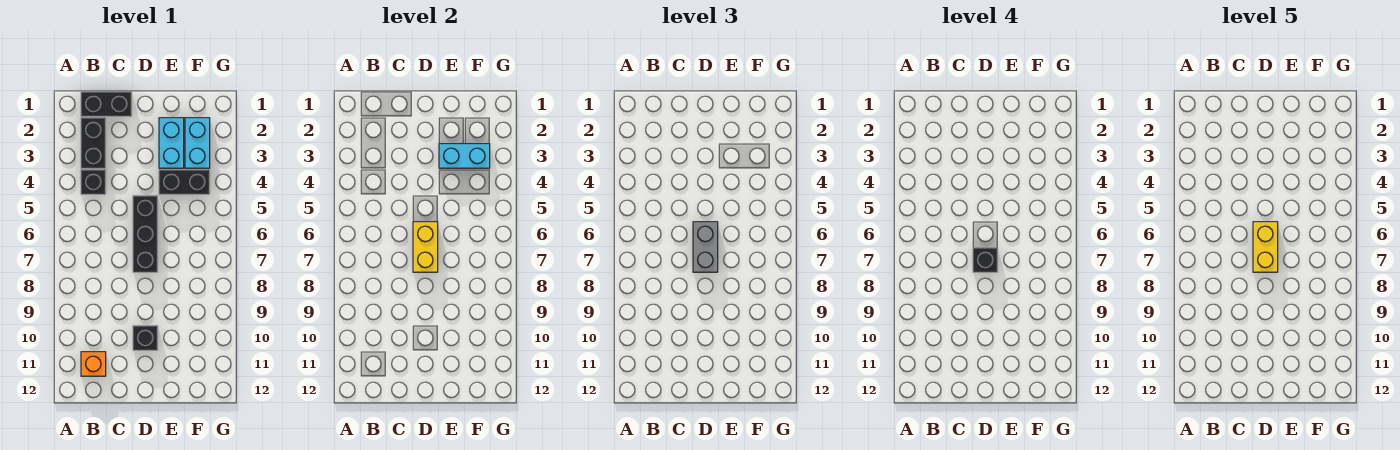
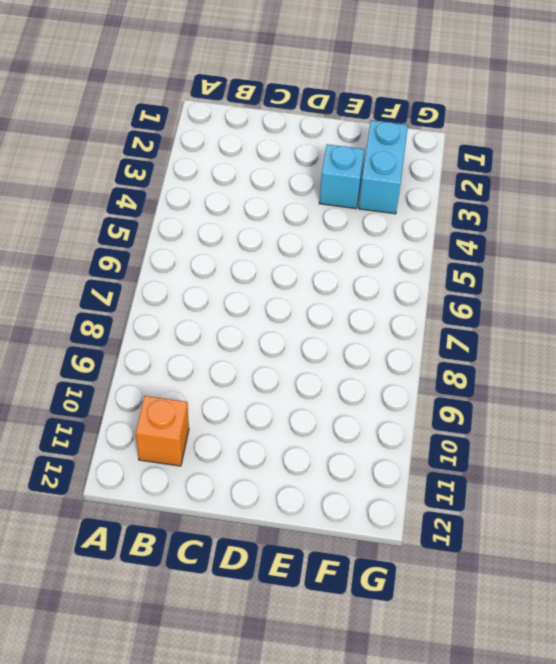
cyan 1x1 brick [319,144,364,209] -> cyan 1x2 brick [159,118,184,168]
none -> black 1x2 brick [81,92,132,116]
none -> black 1x2 brick [81,118,106,168]
none -> black 1x1 brick [81,170,106,194]

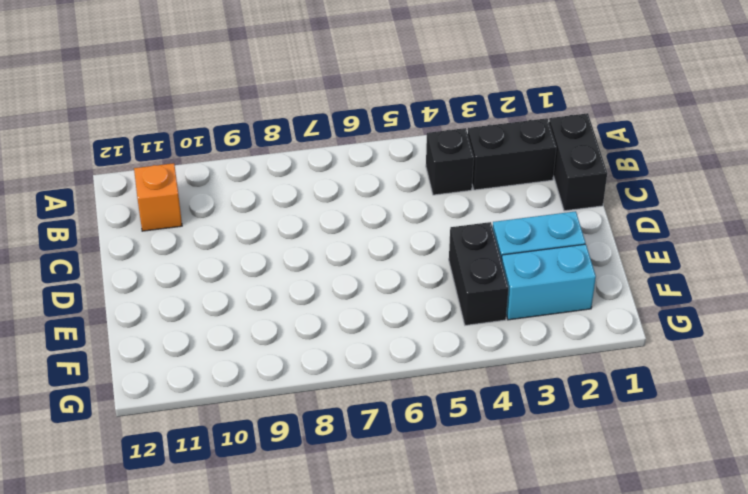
none -> black 1x3 brick [133,196,158,272]
none -> black 1x1 brick [133,326,158,350]
none -> yellow 1x2 brick [413,222,438,272]

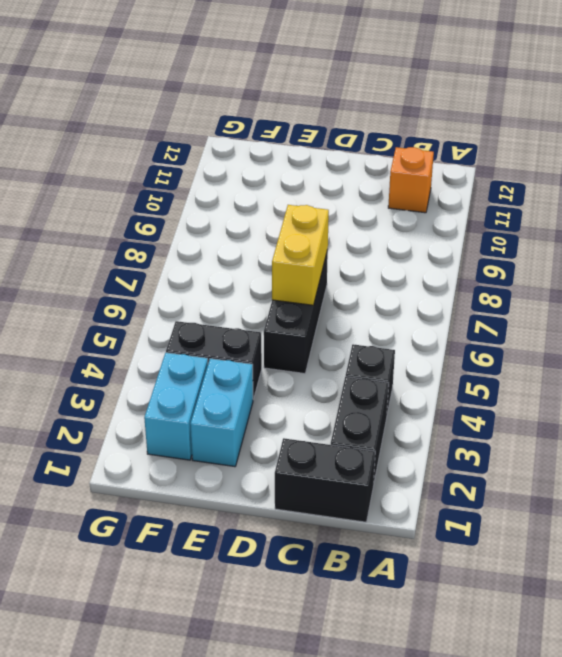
none -> black 1x1 brick [133,326,158,350]
none -> cyan 1x2 brick [439,144,490,168]
none -> grey 1x2 brick [693,222,718,272]

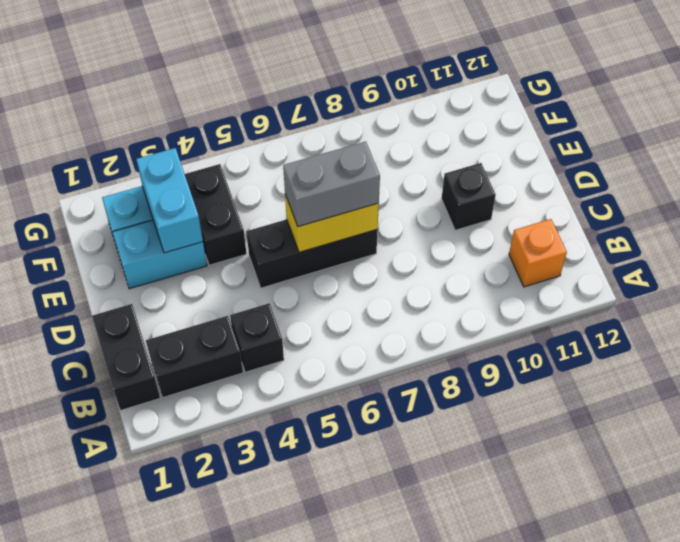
none -> black 1x1 brick [973,248,998,272]
none -> yellow 1x2 brick [1253,222,1278,272]

